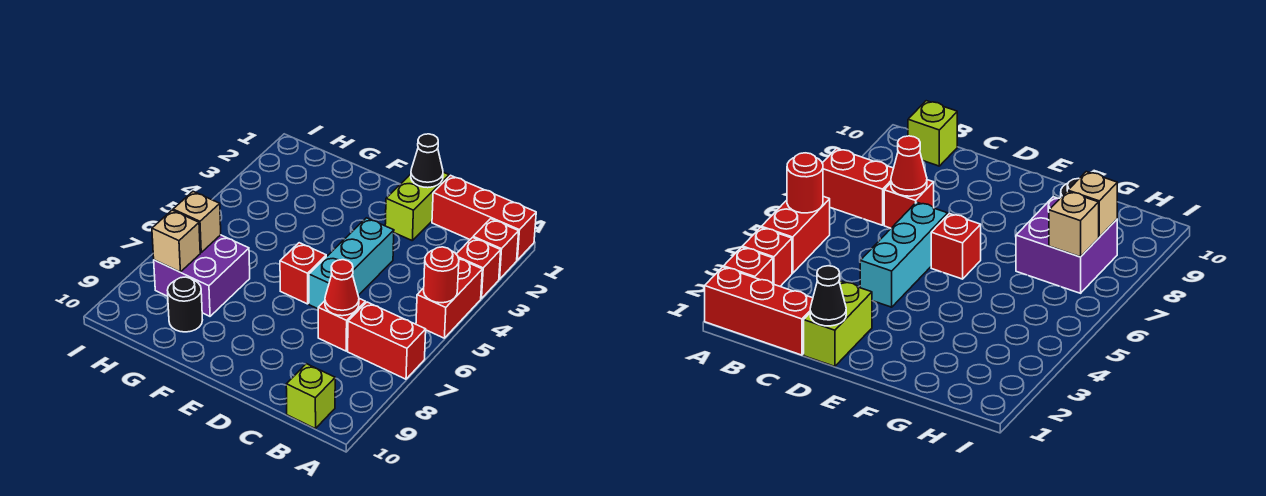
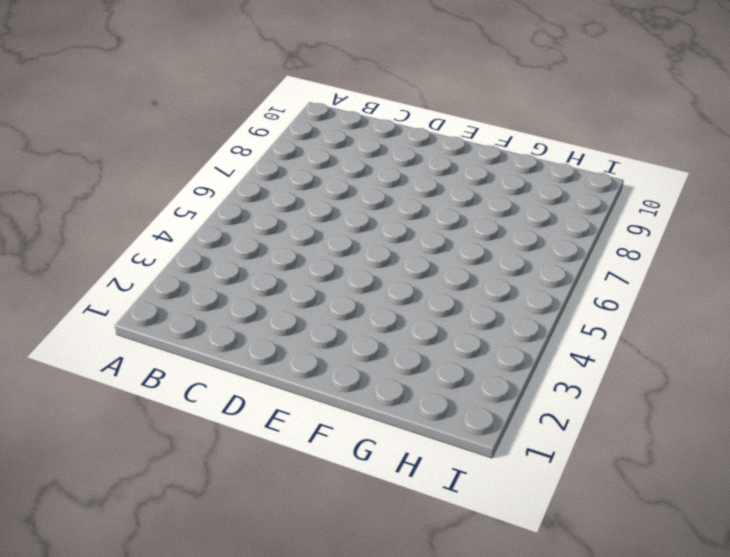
none -> red 1x3 brick [432,175,536,260]
none -> red 1x1 brick [473,219,519,279]
none -> red 1x1 brick [456,237,501,299]

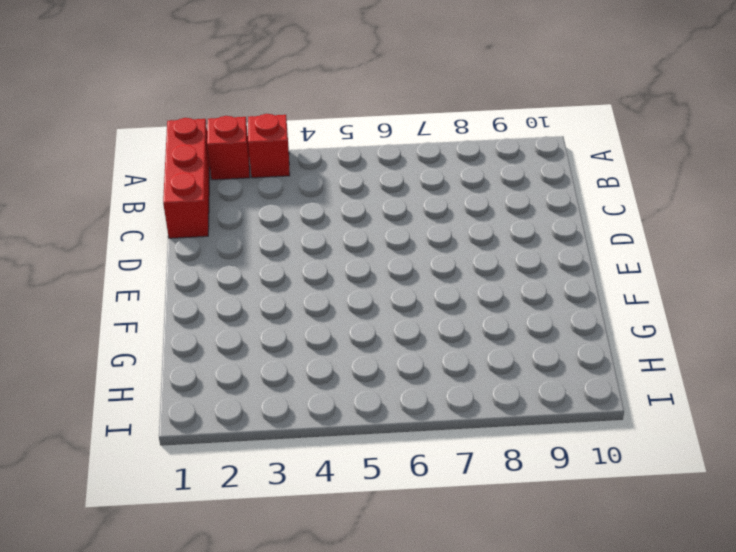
none -> red 1x2 brick [416,259,482,338]
none -> red 1x2 brick [348,302,426,379]
none -> lime 1x1 brick [286,364,335,429]

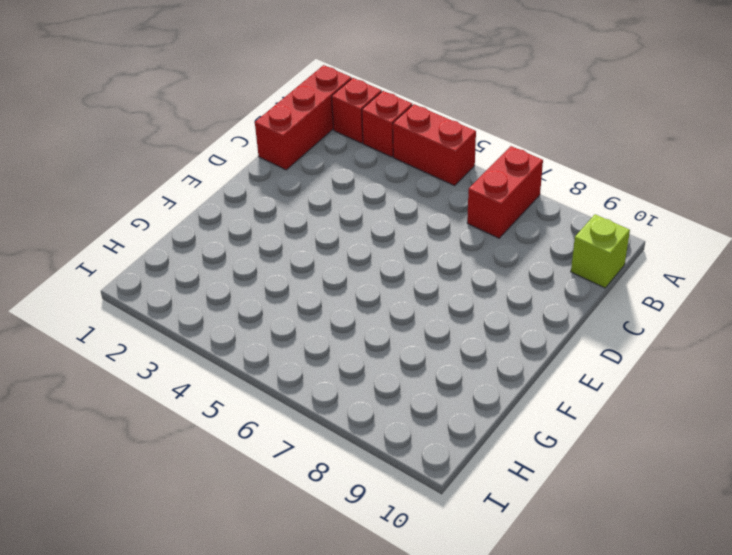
none -> red 1x1 brick [318,299,365,351]
none -> lime 1x2 brick [385,172,449,240]
none -> cyan 1x3 brick [309,218,394,309]

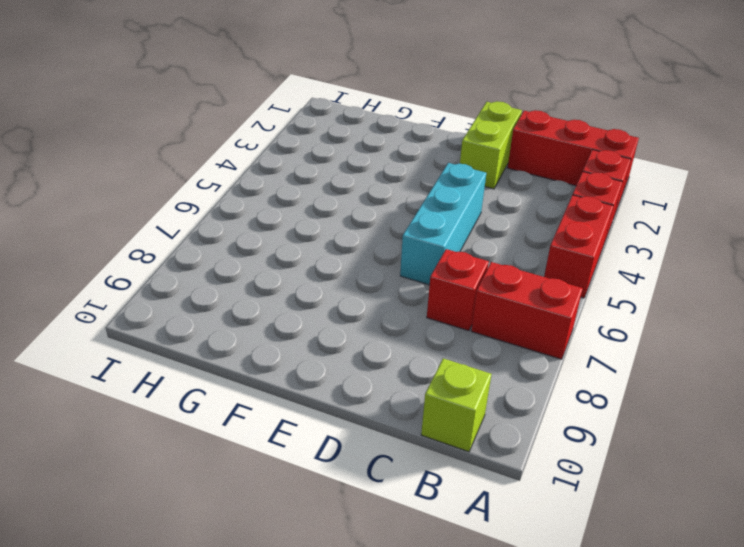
none -> red 1x1 brick [280,243,326,304]
none -> purple 2x2 brick [154,235,250,316]
none -> black 1x1 round brick [167,277,202,332]

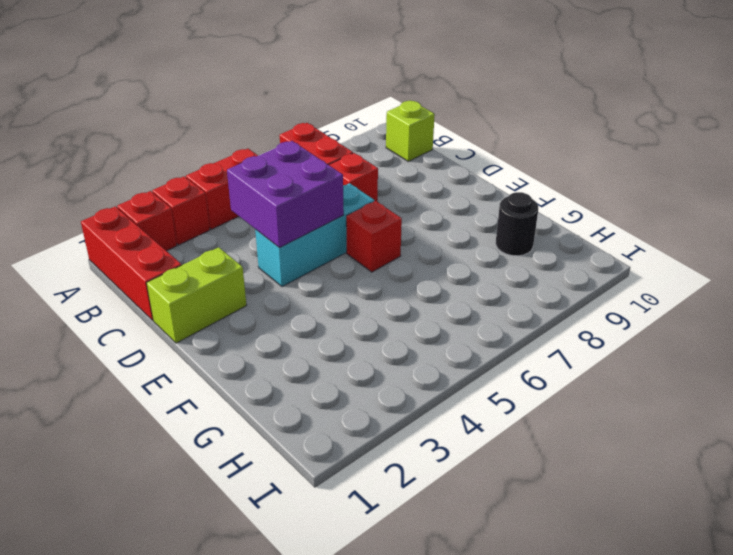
purple 2x2 brick [227,141,344,248] -> purple 2x2 brick moved to [154,235,250,316]
none -> red 1x1 round brick [424,247,459,303]
none -> red 1x1 cone [325,260,359,316]
none -> black 1x1 cone [411,134,443,188]

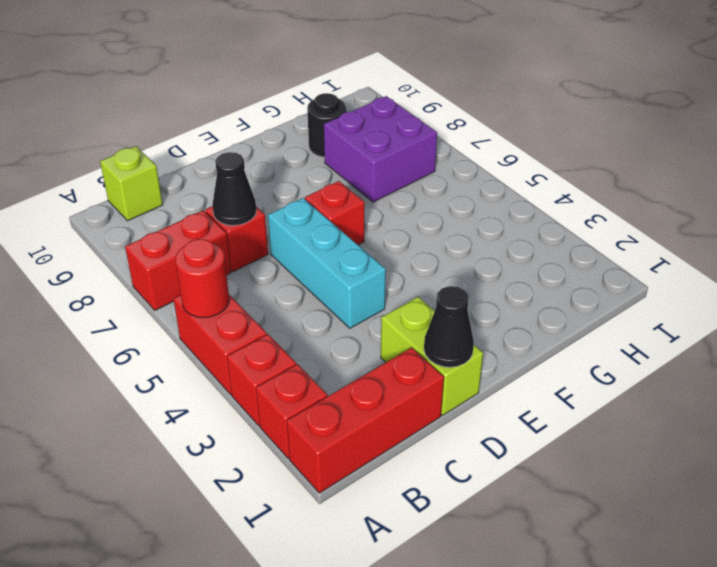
black 1x1 cone [212,152,256,226] -> red 1x1 cone [325,260,359,316]
none -> tan 1x1 brick [173,192,221,252]
none -> tan 1x1 brick [152,210,200,272]

